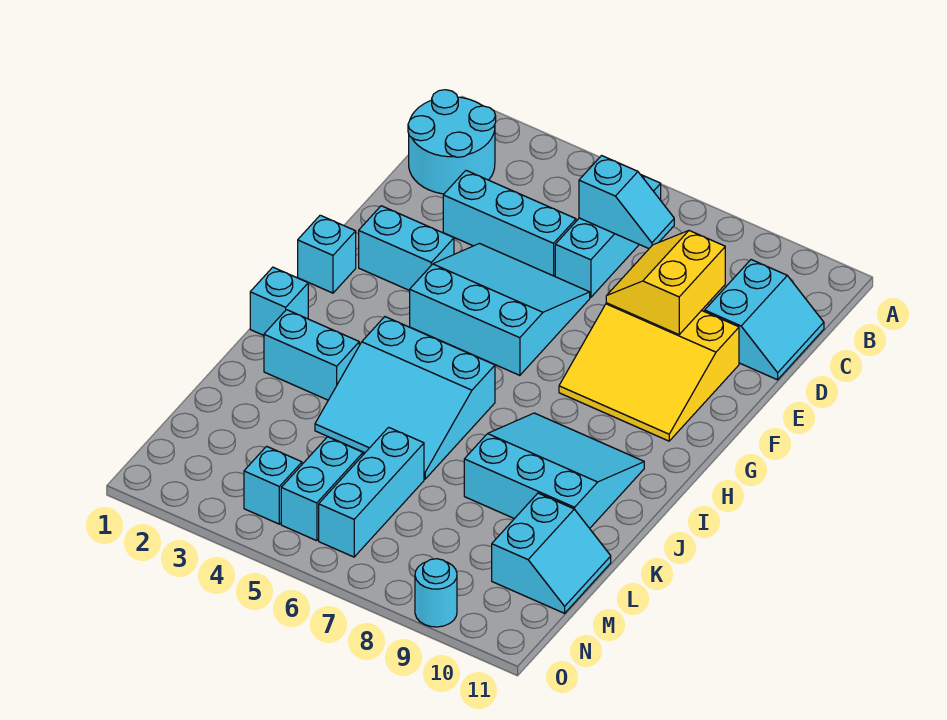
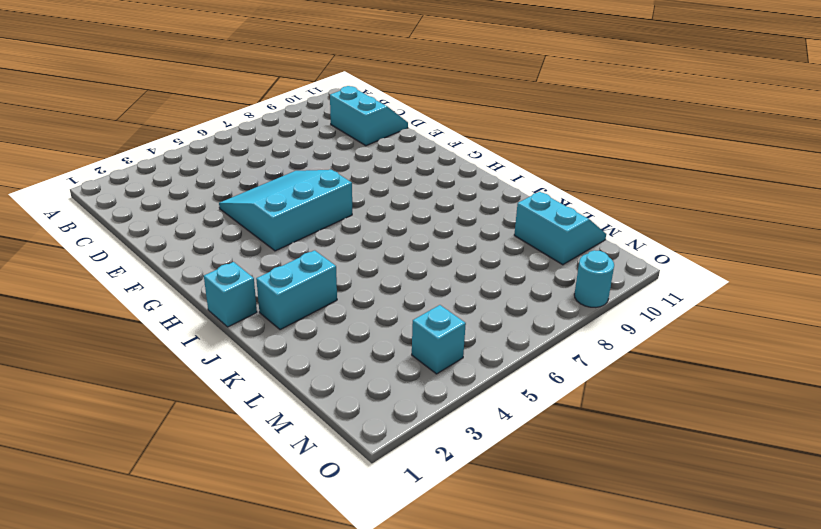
none -> cyan 2x2 round brick [408,90,496,194]
none -> cyan 1x3 brick [555,175,661,298]
none -> cyan 1x3 brick [443,171,576,276]

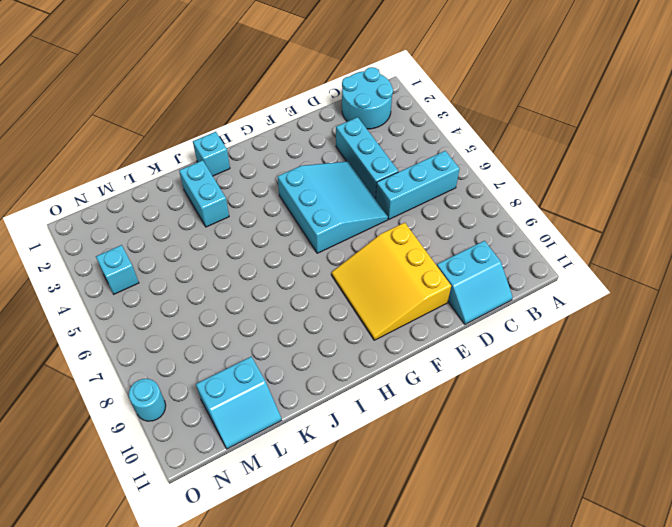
none -> cyan 1x2 brick [359,206,454,291]
none -> cyan 1x1 brick [298,215,356,293]
none -> cyan 3x3 slope [315,317,495,479]

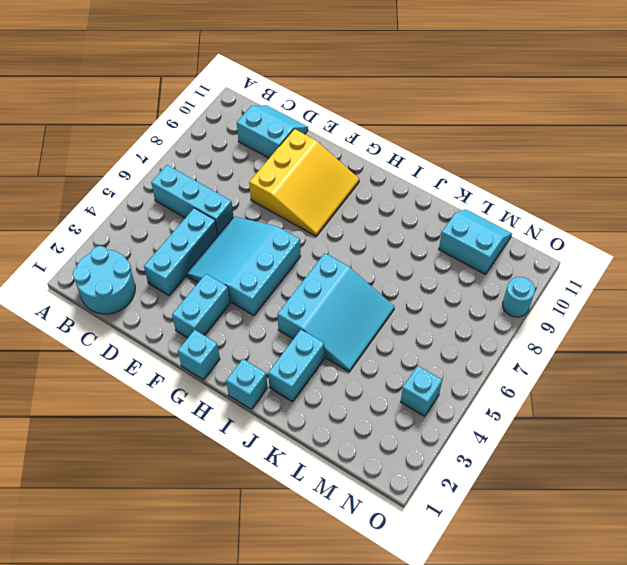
none -> cyan 3x3 slope [464,413,644,528]
none -> cyan 1x3 brick [319,427,424,557]
none -> cyan 1x2 brick [281,437,363,541]

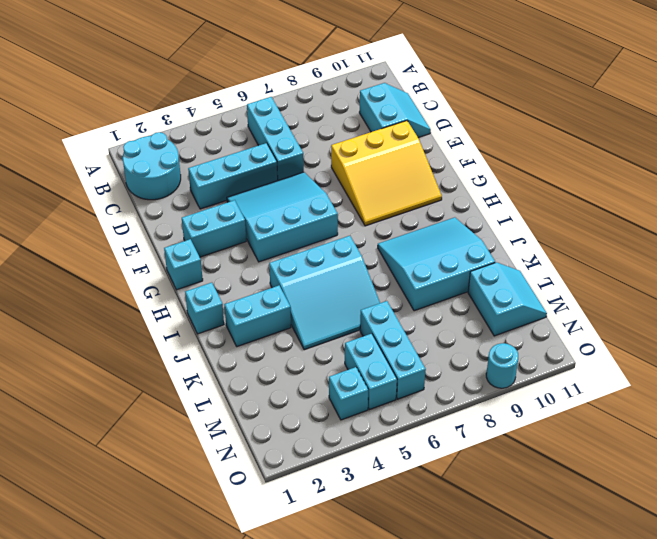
none -> cyan 1x2 slope [579,156,674,249]
none -> yellow 2x2 slope [606,231,725,334]

